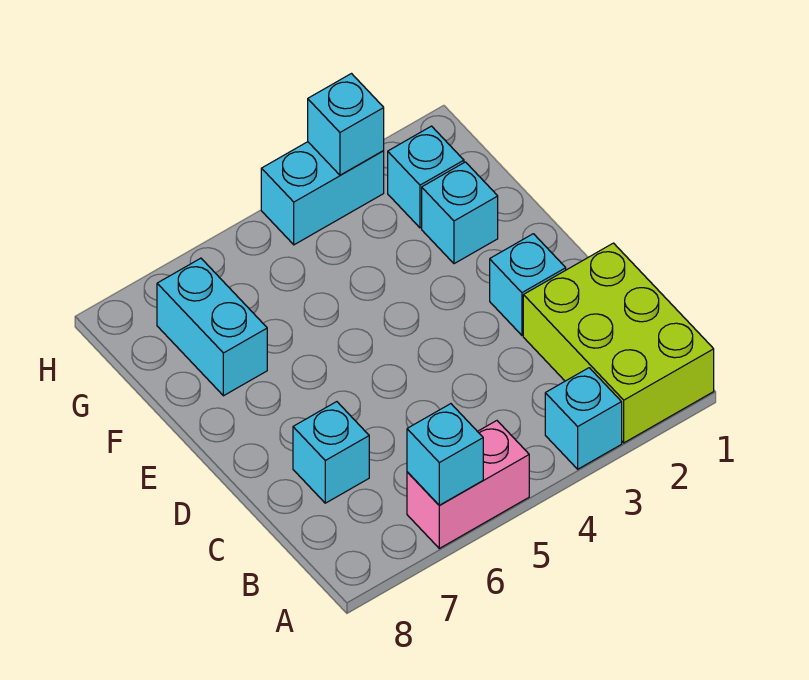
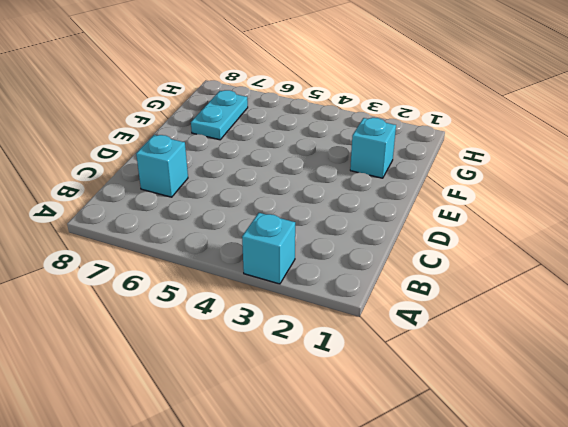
cyan 1x2 plate [191,90,248,140] -> cyan 1x2 brick [157,258,267,396]
none -> lime 2x3 brick [523,243,714,443]
none -> pink 1x2 brick [407,421,529,548]

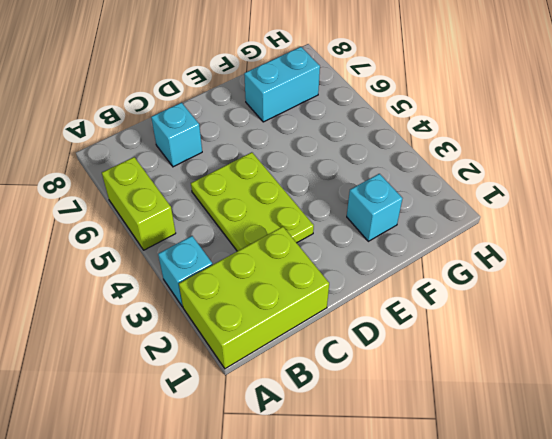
lime 1x2 brick [102,157,176,250] -> pink 1x2 brick [407,421,529,548]
lime 2x3 plate [191,152,314,251] -> none
none -> cyan 1x1 brick [490,234,566,335]
none -> cyan 1x1 brick [388,126,464,228]

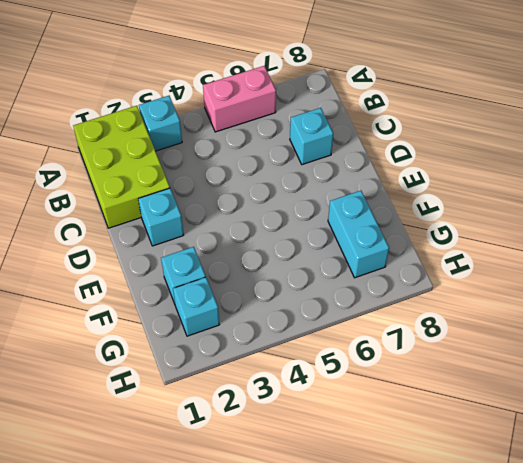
none -> cyan 1x2 brick [261,142,384,245]
none -> cyan 1x1 brick [407,404,483,505]

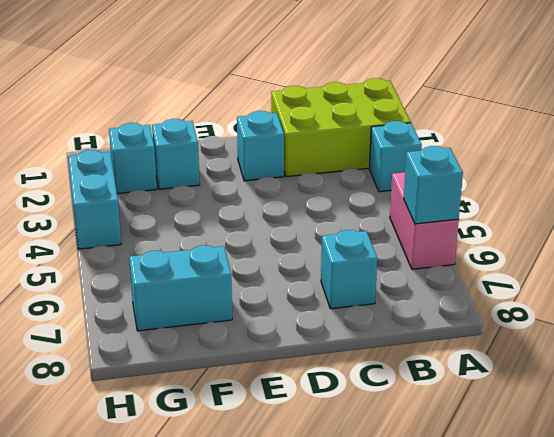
none -> cyan 1x1 brick [308,74,384,175]

